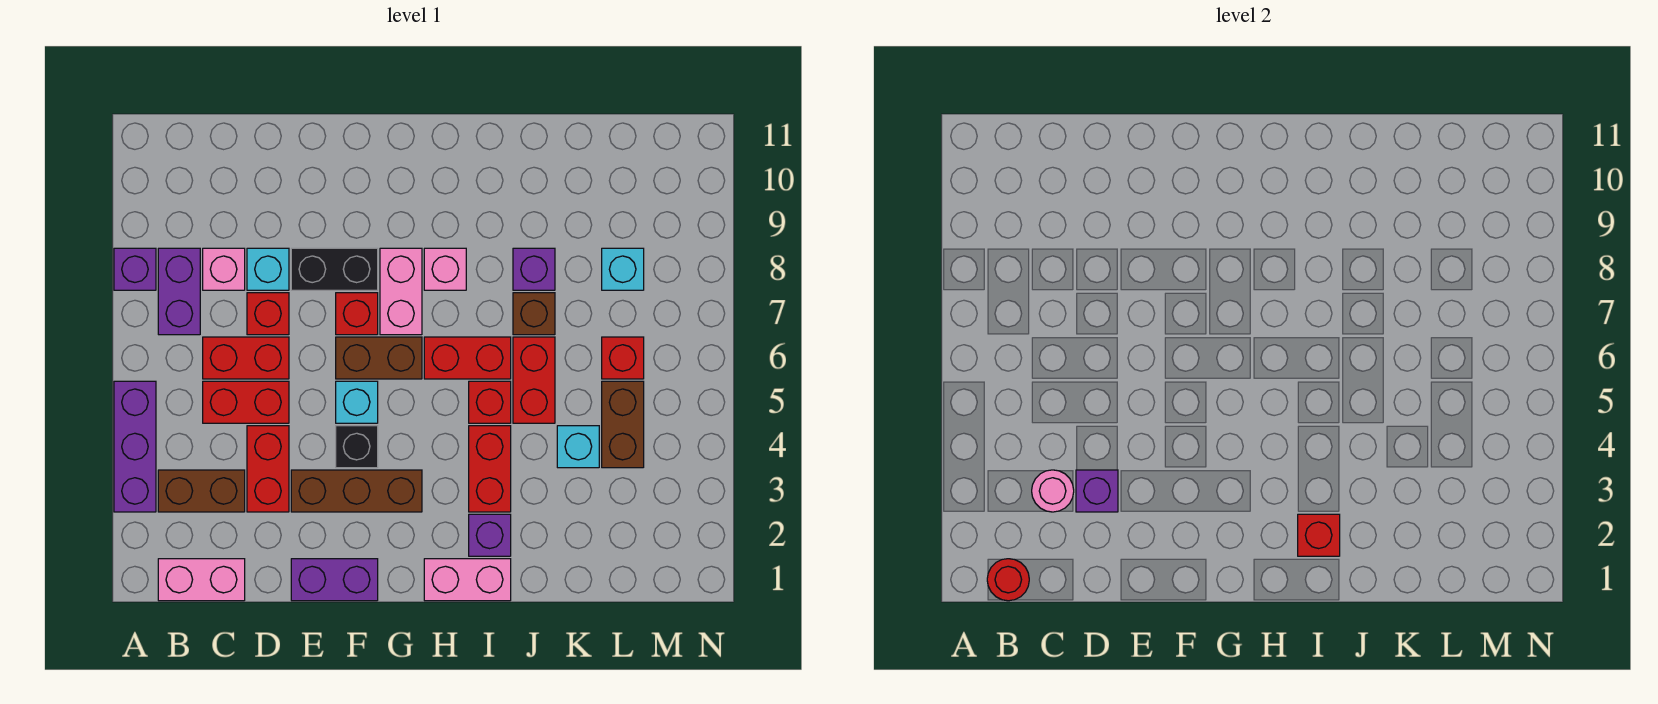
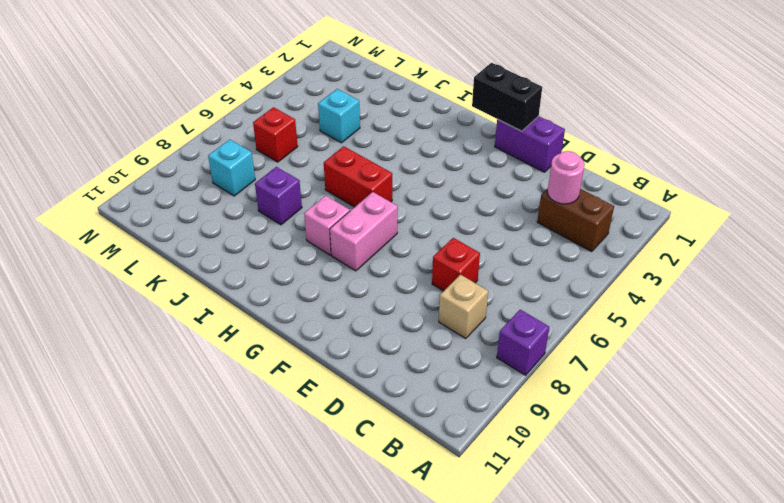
tan 1x1 brick [439,275,488,339] -> pink 1x1 brick [203,248,245,290]
black 1x2 brick [472,63,542,131] -> black 1x2 brick moved to [291,248,378,290]
none -> purple 1x3 brick [114,381,156,512]
none -> pink 1x2 brick [158,559,245,601]
none -> purple 1x2 brick [158,248,200,335]
none -> red 1x2 brick [203,381,289,423]

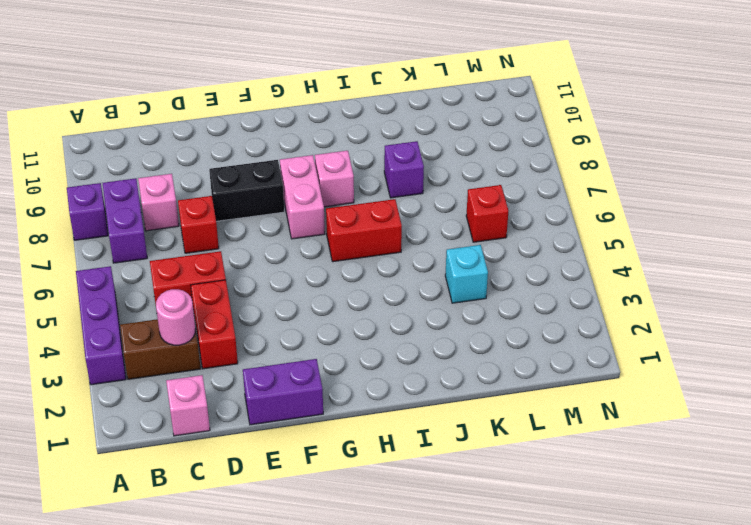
pink 1x1 brick [166,375,210,436] -> pink 1x2 brick [158,559,245,601]
none -> red 1x2 brick [203,337,289,379]
none -> cyan 1x1 brick [247,248,289,290]
none -> brown 1x3 brick [291,470,422,512]
none -> black 1x1 brick [336,426,378,468]

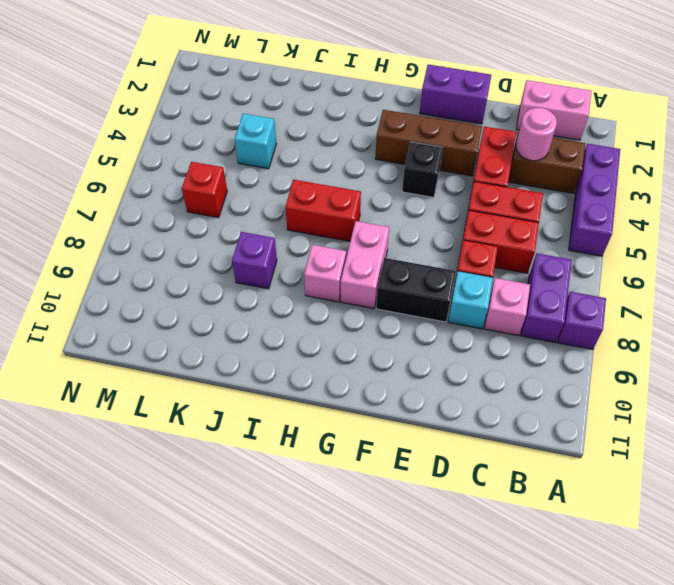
none -> cyan 1x1 brick [336,381,378,423]
none -> brown 1x2 brick [336,337,422,379]
none -> red 1x1 brick [336,293,378,335]
none -> pink 1x2 brick [424,559,511,601]

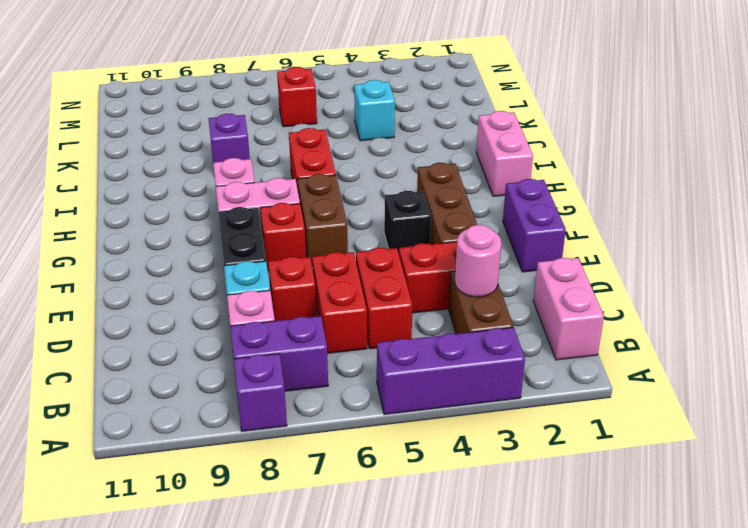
none -> cyan 1x1 brick [336,381,378,423]
none -> purple 1x1 brick [469,514,511,556]
none -> red 1x2 brick [469,426,511,512]
none -> red 1x1 brick [469,381,511,423]

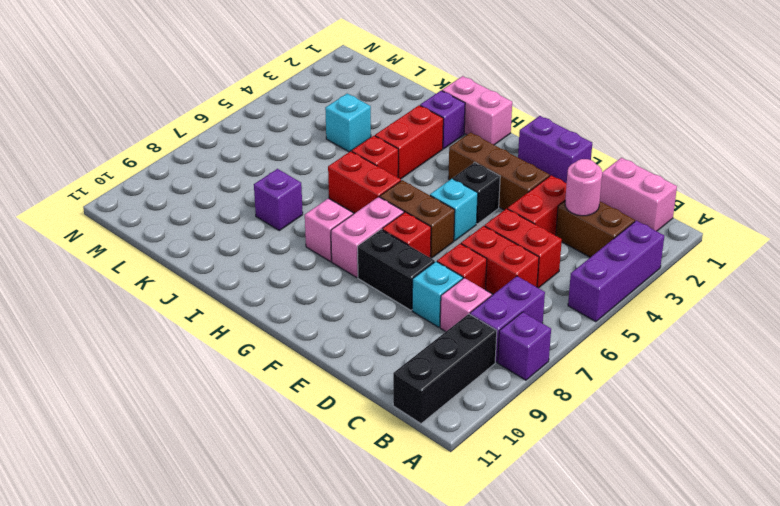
black 1x3 brick [393,314,497,424] -> none
none -> red 1x2 brick [513,337,555,423]
none -> brown 1x1 brick [513,293,555,335]
none -> brown 1x2 brick [602,381,644,468]
none -> red 1x1 brick [602,337,644,379]

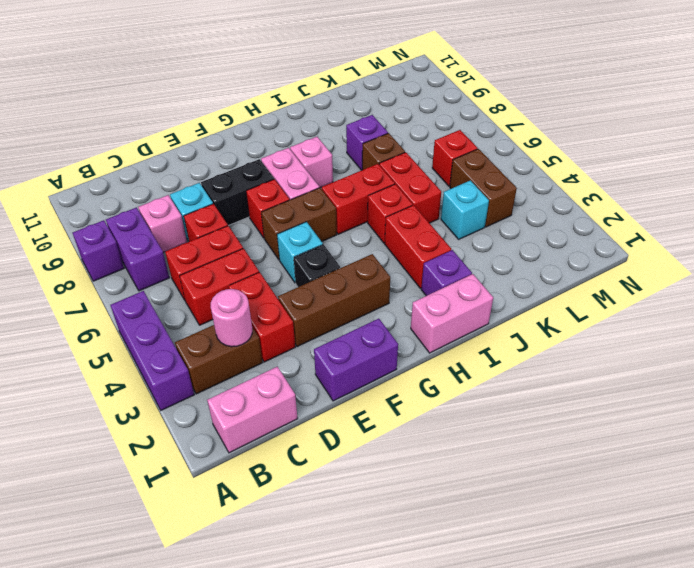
none -> cyan 1x1 brick [602,248,644,290]
none -> red 1x1 round brick [987,559,1029,601]
none -> purple 1x1 brick [1076,470,1118,512]
none -> red 1x1 brick [1298,514,1340,556]

